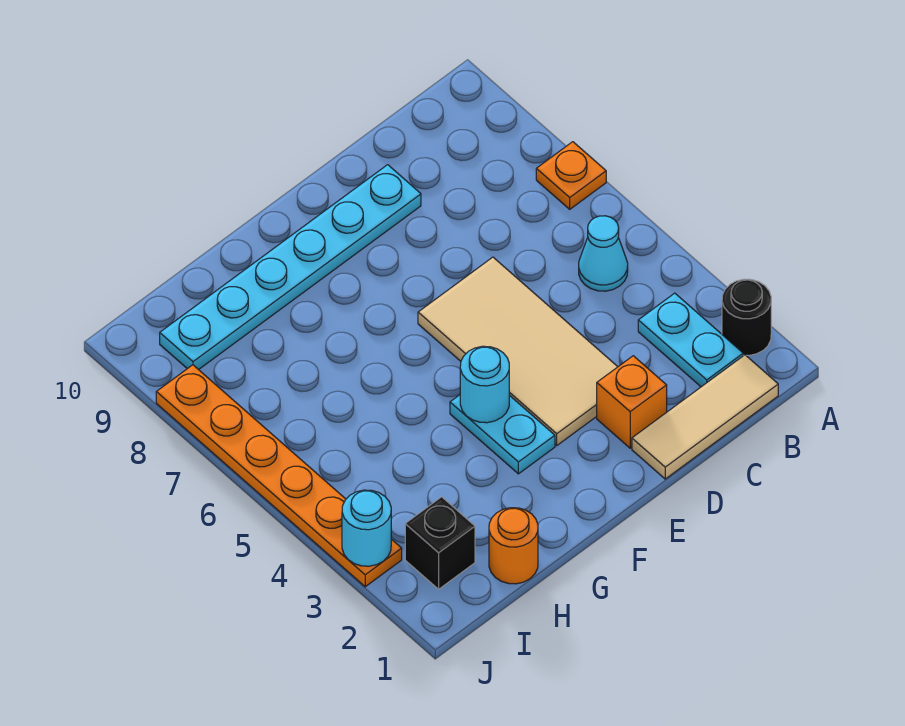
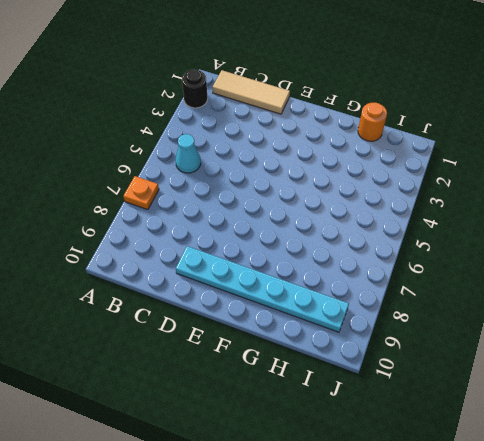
none -> cyan 1x2 plate [638,293,744,387]
none -> orange 1x1 brick [597,356,667,448]
none -> tan 2x4 tile [418,257,618,445]

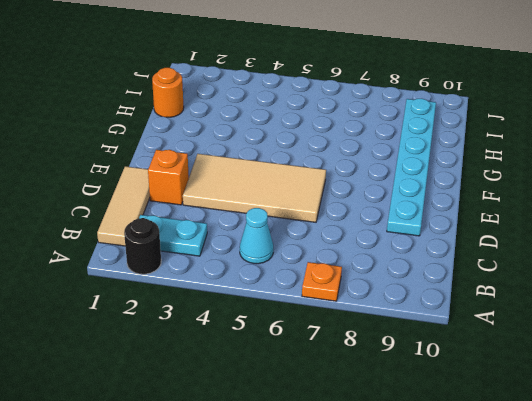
none -> cyan 1x2 plate [450,395,555,474]
none -> black 1x1 brick [405,497,475,589]
none -> orange 1x6 plate [156,365,402,587]

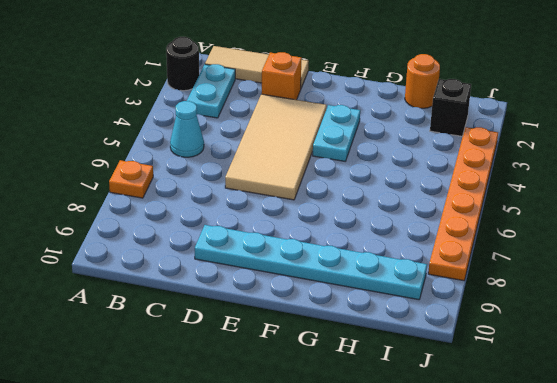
none -> cyan 1x1 round brick [460,346,509,423]
none -> cyan 1x1 round brick [342,490,391,566]

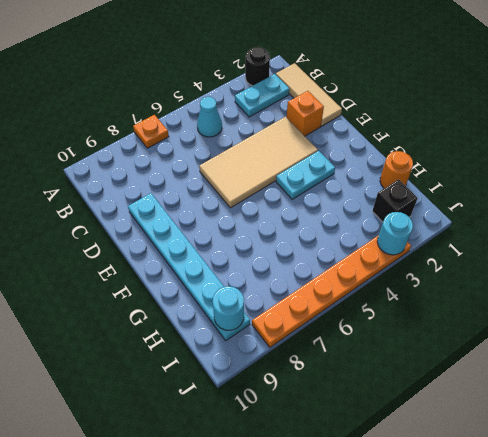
cyan 1x1 round brick [213,286,244,330] -> cyan 1x1 round brick moved to [460,346,509,423]

